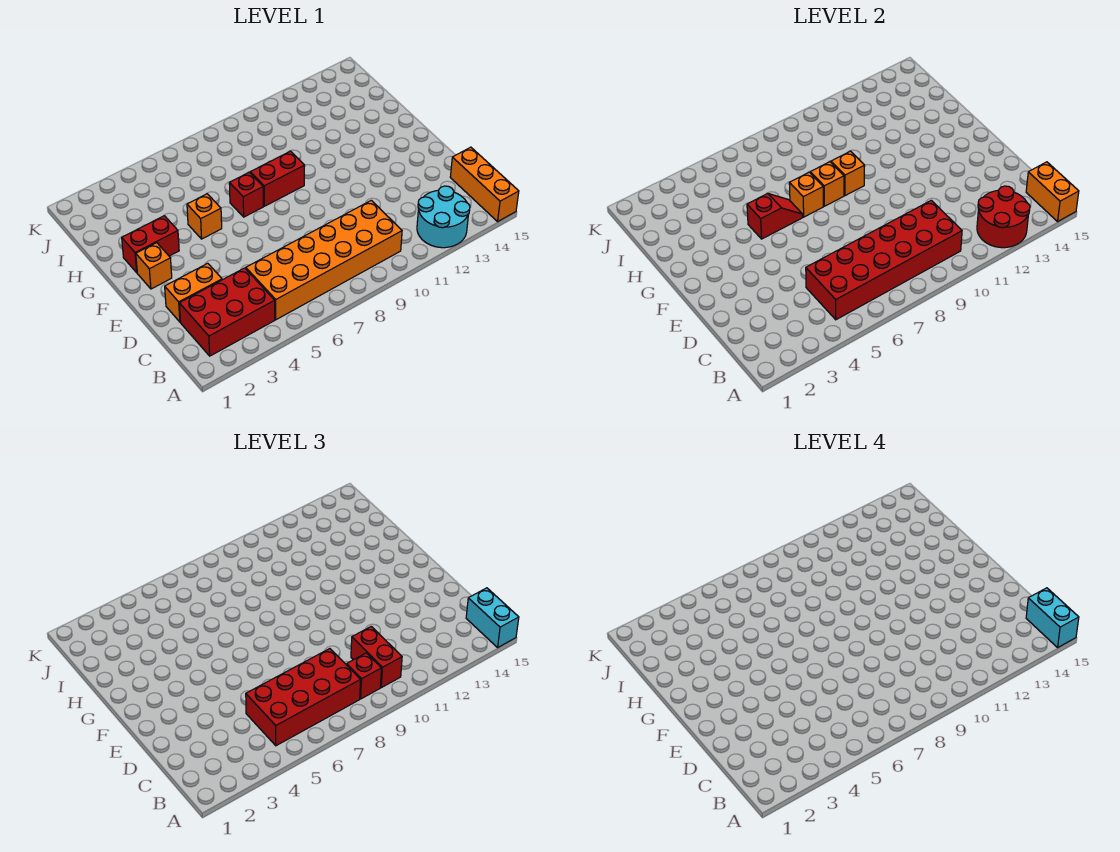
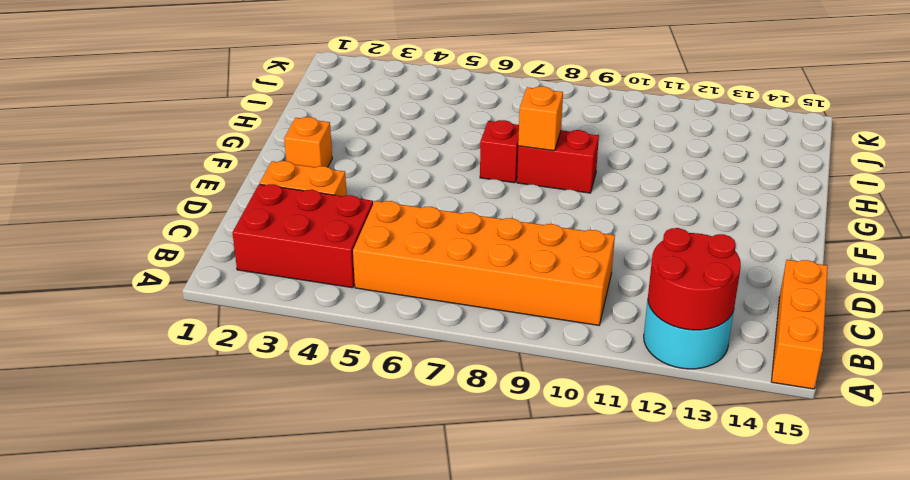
none -> red 1x2 brick [122,216,179,273]
none -> orange 1x1 brick [187,194,222,239]
none -> orange 1x2 brick [1026,162,1079,221]

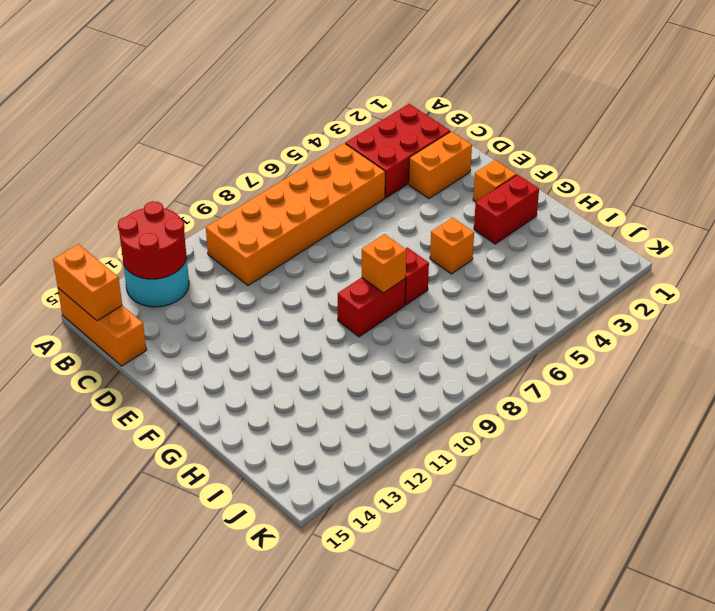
none -> red 2x6 brick [806,200,962,320]
none -> red 1x2 slope [747,194,803,239]
none -> orange 1x1 brick [789,172,823,217]

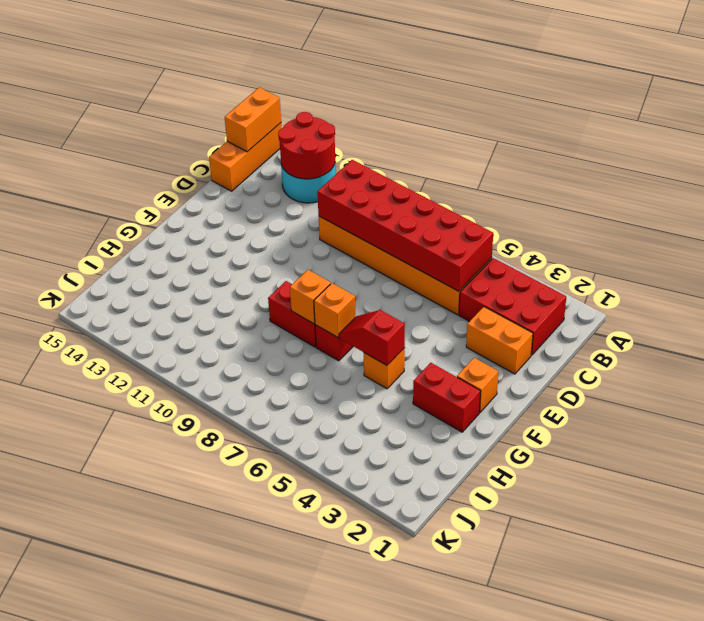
none -> orange 1x1 brick [831,151,865,196]
none -> cyan 1x2 brick [466,588,519,647]
none -> red 2x4 brick [246,649,361,746]

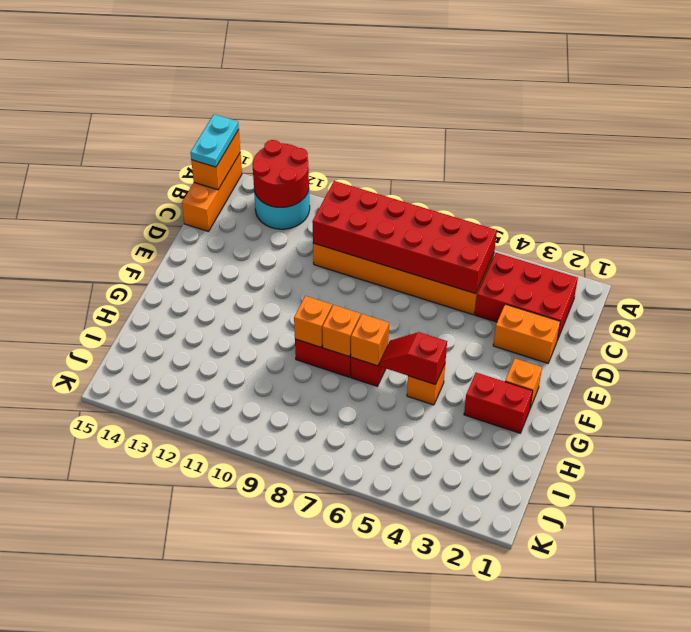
cyan 1x2 plate [191,114,239,167] -> cyan 1x2 brick [466,588,519,647]
none -> red 2x4 brick [246,649,361,746]
none -> red 1x1 brick [347,653,381,699]
none -> red 1x2 brick [351,626,402,688]

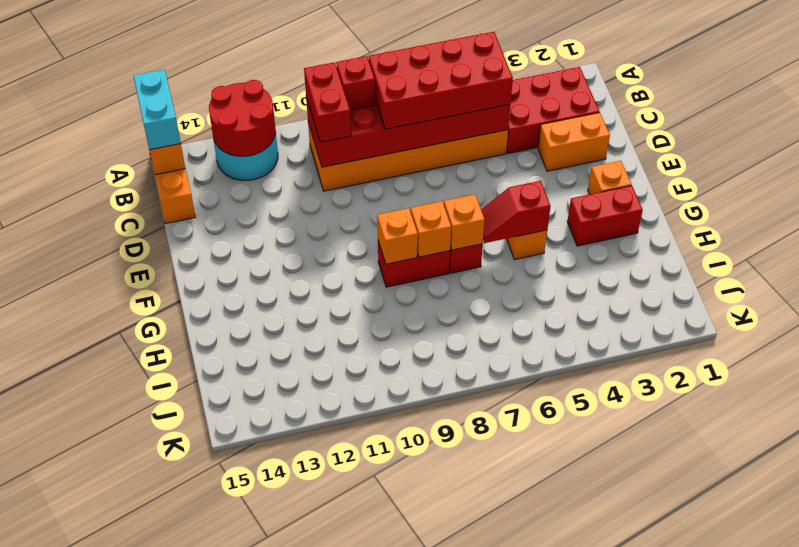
none -> cyan 1x2 brick [1026,588,1079,647]

